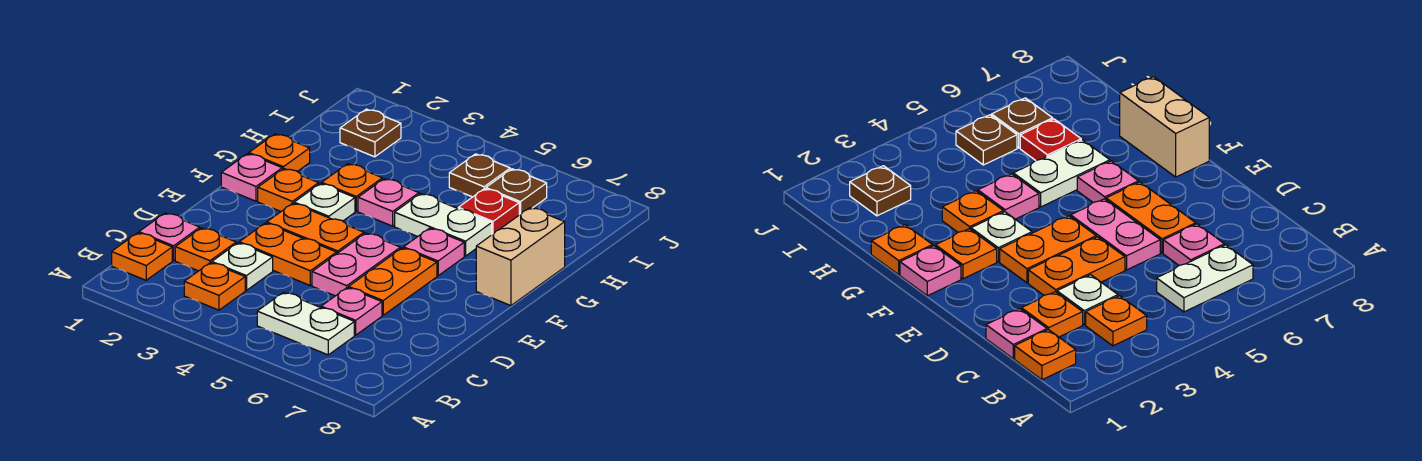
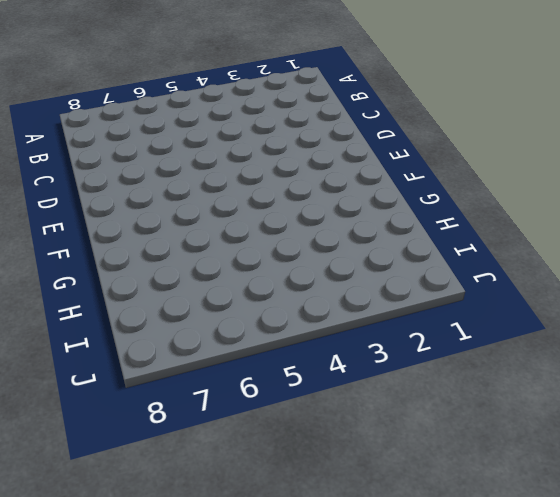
none -> orange 1x1 plate [112,233,172,280]
none -> orange 1x1 plate [184,263,245,310]
none -> white 1x2 plate [257,292,354,355]

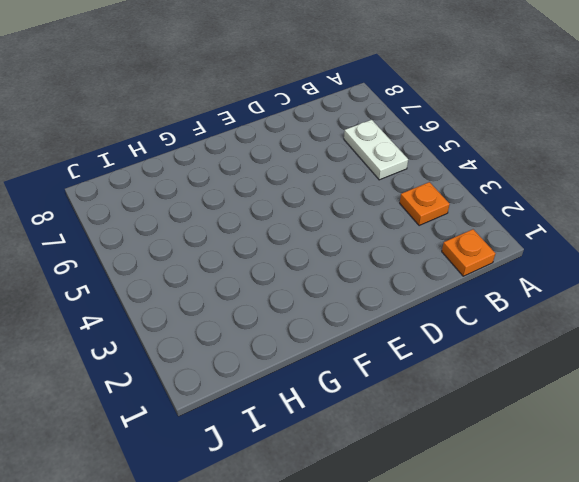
none -> pink 1x1 plate [139,213,200,261]
none -> orange 1x1 plate [175,228,236,271]
none -> white 1x1 plate [212,243,273,290]

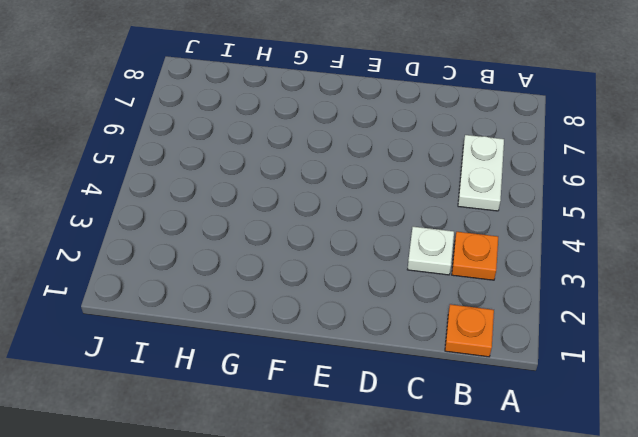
none -> pink 1x1 plate [139,213,200,261]
none -> orange 1x1 plate [175,228,236,271]
none -> pink 1x1 plate [321,288,382,335]

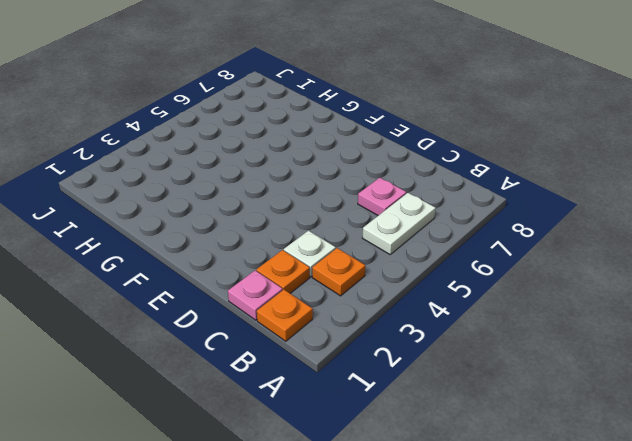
none -> orange 1x2 plate [239,223,337,285]
none -> pink 1x2 plate [312,233,400,296]
none -> orange 1x2 plate [349,248,437,315]

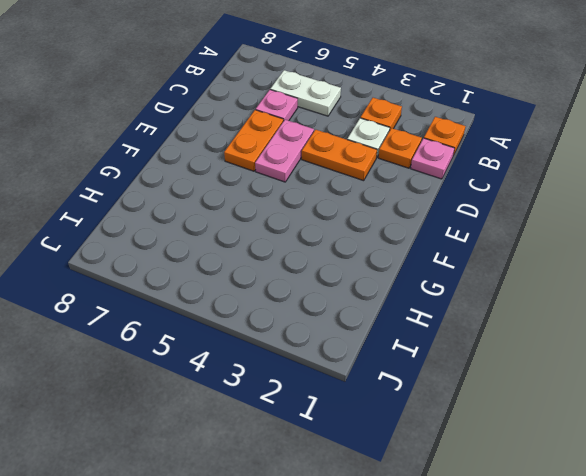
none -> orange 1x2 plate [267,203,364,253]
none -> pink 1x1 plate [221,154,282,201]
none -> orange 1x1 plate [258,169,319,211]

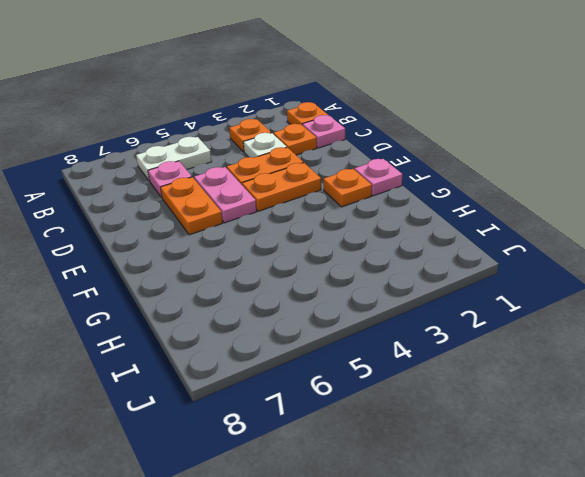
none -> white 1x1 plate [294,183,355,221]
none -> pink 1x1 plate [403,228,464,276]
none -> tan 1x2 brick [476,208,565,306]

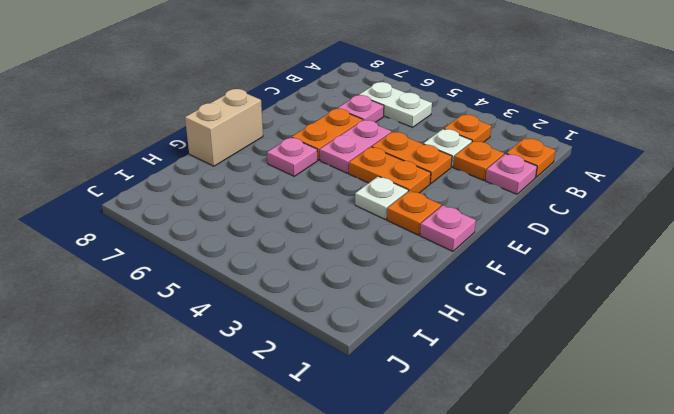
none -> orange 1x1 plate [249,134,310,172]
none -> orange 1x1 plate [322,164,382,211]
none -> pink 1x1 plate [358,179,419,226]

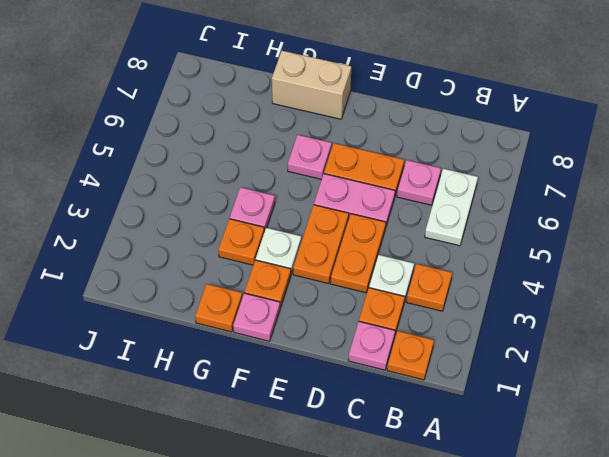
none -> white 1x2 plate [395,193,492,256]
none -> red 1x1 plate [458,189,519,234]
none -> brown 1x1 plate [340,109,401,157]

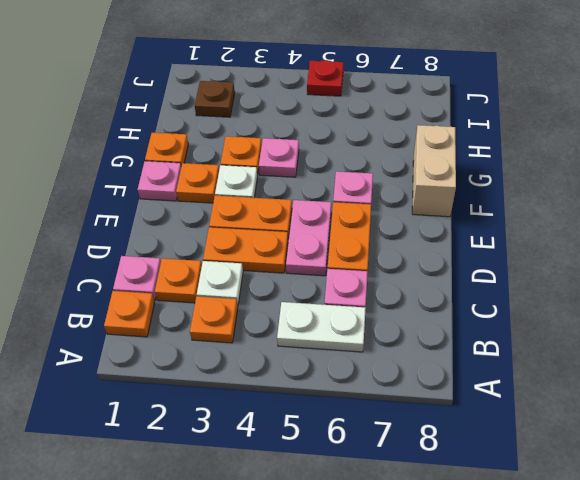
red 1x1 plate [307,60,343,96] -> red 1x1 plate moved to [458,189,519,234]
none -> white 1x2 plate [395,193,492,256]
none -> brown 1x1 plate [449,154,510,197]
none -> brown 1x1 plate [486,169,547,215]

